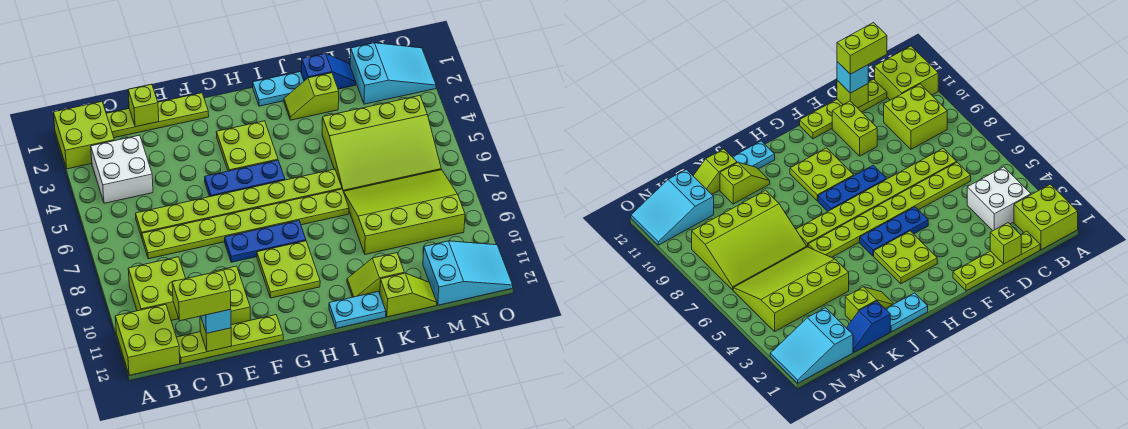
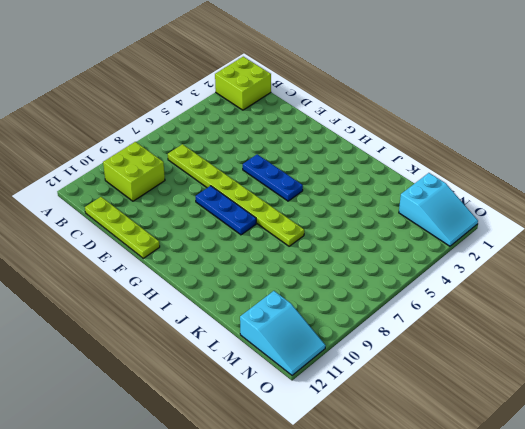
none -> lime 2x2 brick [115,305,180,375]
none -> white 2x2 brick [91,135,153,203]
none -> lime 1x4 plate [106,93,209,138]

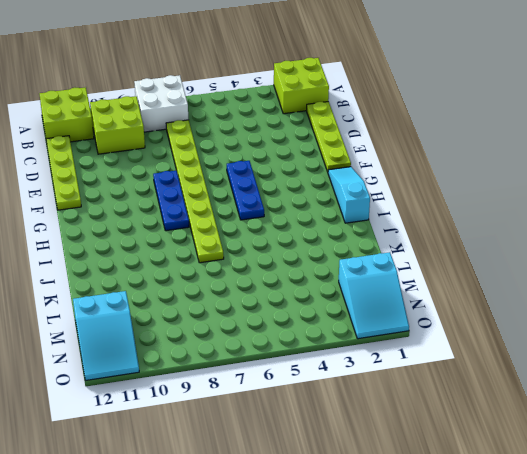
white 2x2 brick [134,75,188,132] -> white 2x2 brick moved to [91,135,153,203]
cyan 1x3 slope [328,167,370,223] -> cyan 1x2 plate [253,72,304,106]
none -> lime 1x8 plate [136,169,342,237]
none -> lime 1x2 brick [212,266,250,325]
none -> lime 2x2 plate [216,121,278,171]

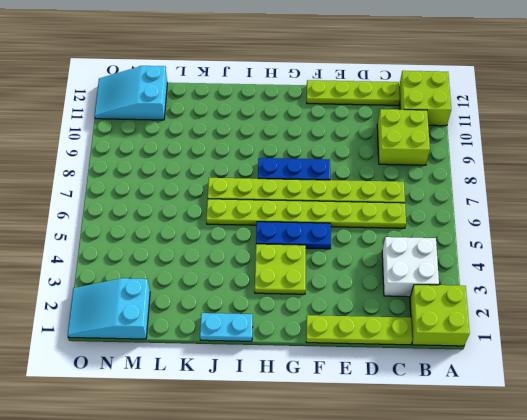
none -> lime 1x2 brick [212,266,250,325]
none -> lime 2x2 plate [257,241,320,298]
none -> cyan 1x2 plate [329,291,386,328]

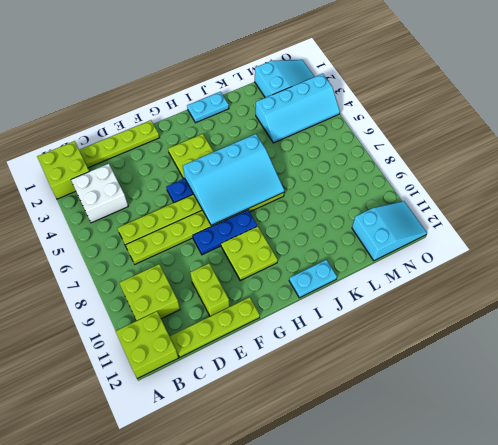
cyan 3x4 slope [183,134,284,225] -> none
cyan 2x4 slope [256,74,340,143] -> lime 3x4 slope [322,96,441,192]
none -> lime 1x2 slope [284,73,339,120]
none -> lime 1x2 slope [347,253,404,297]
none -> blue 1x2 slope [302,53,356,89]

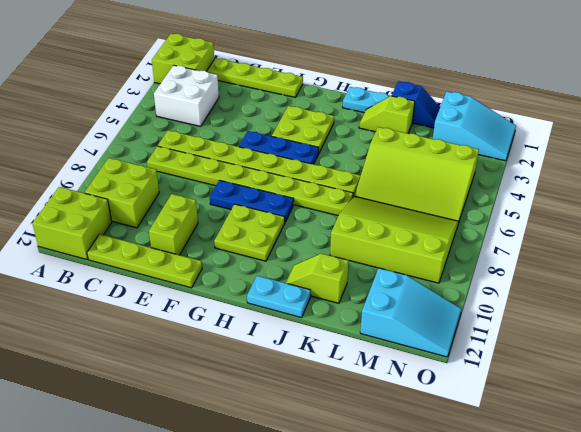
none -> lime 1x2 slope [380,273,437,317]
none -> lime 1x1 brick [128,84,159,127]
none -> lime 1x1 brick [200,316,232,352]

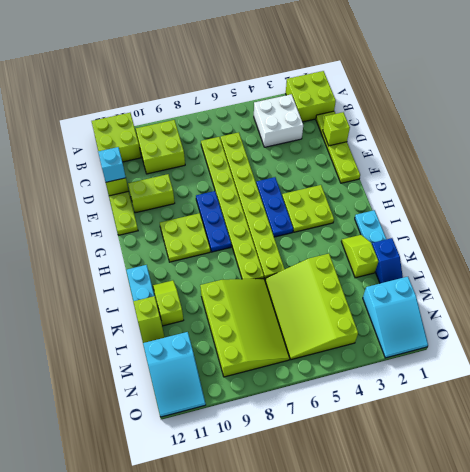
none -> lime 1x2 brick [172,270,231,321]

